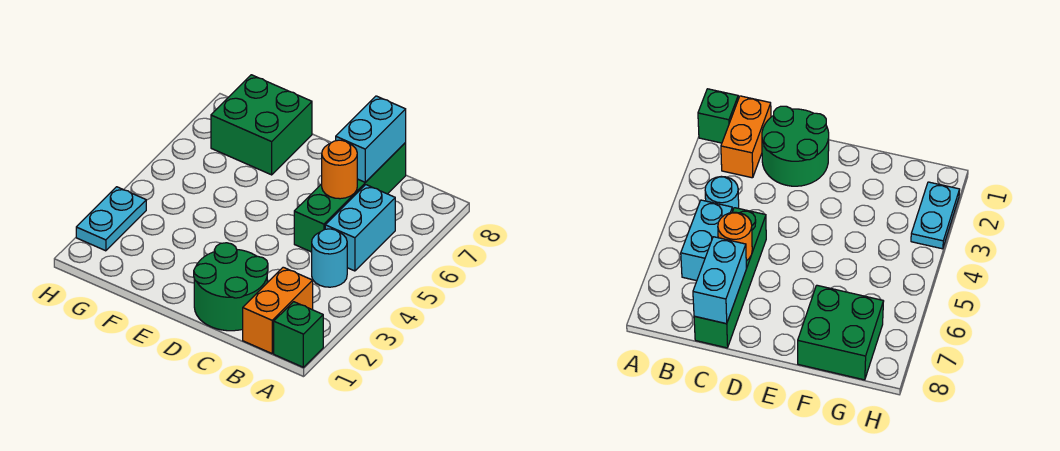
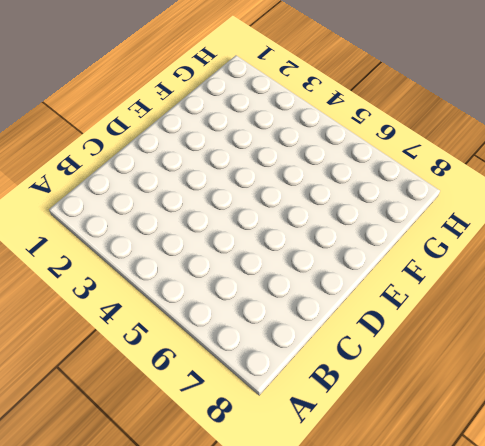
none -> green 1x1 brick [274,302,323,367]
none -> orange 1x2 brick [243,267,313,353]

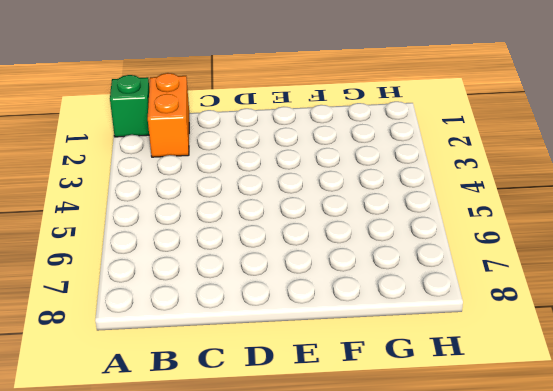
none -> cyan 1x1 round brick [312,229,347,287]
none -> cyan 1x2 brick [325,185,395,271]

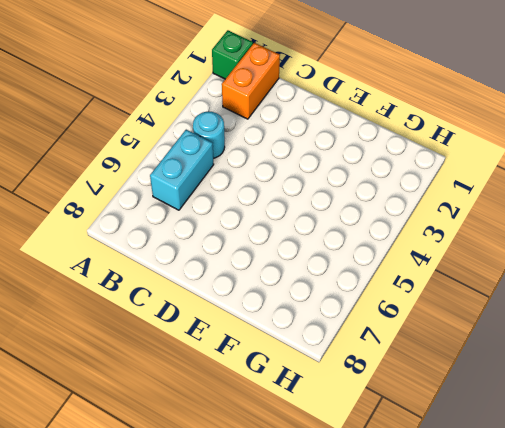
none -> green 2x2 round brick [194,243,268,331]
none -> green 1x4 brick [294,143,406,252]

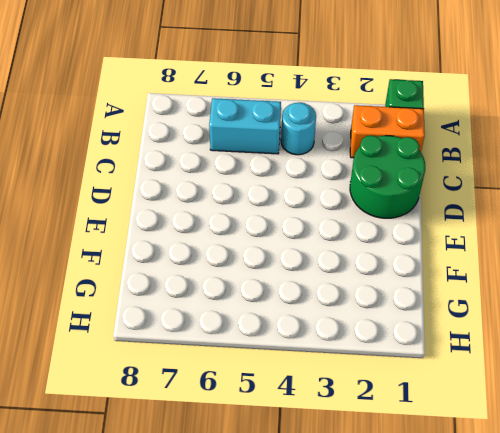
none -> green 1x4 brick [294,143,406,252]
none -> green 2x2 brick [211,75,312,175]

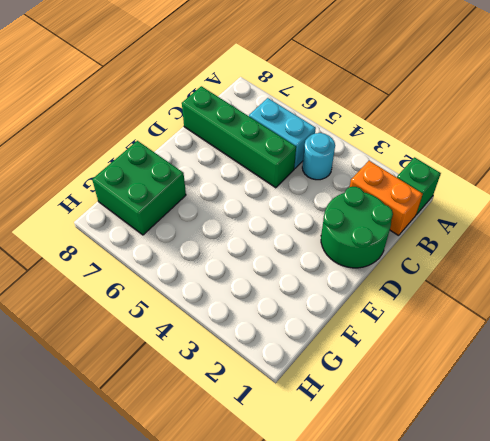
none -> cyan 1x2 plate [76,187,146,251]
none -> orange 1x1 round brick [322,140,357,199]

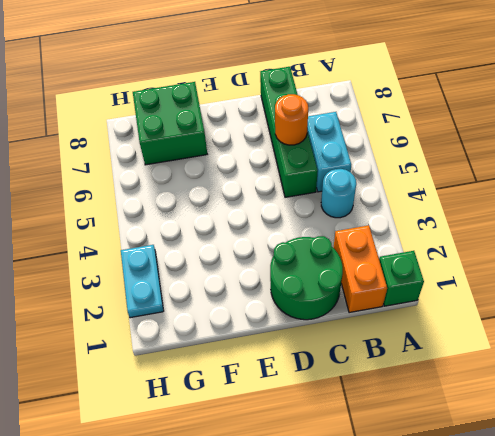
none -> cyan 1x2 brick [336,96,406,182]

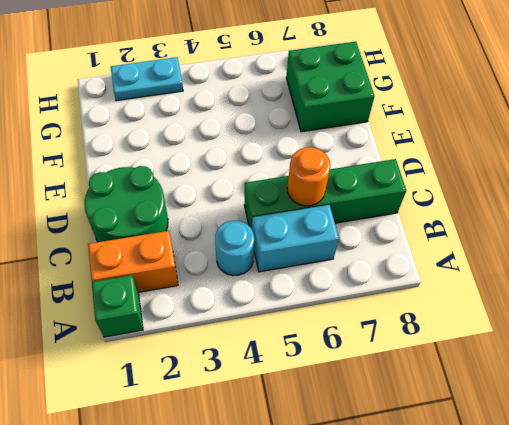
none -> cyan 1x2 brick [336,96,406,182]

